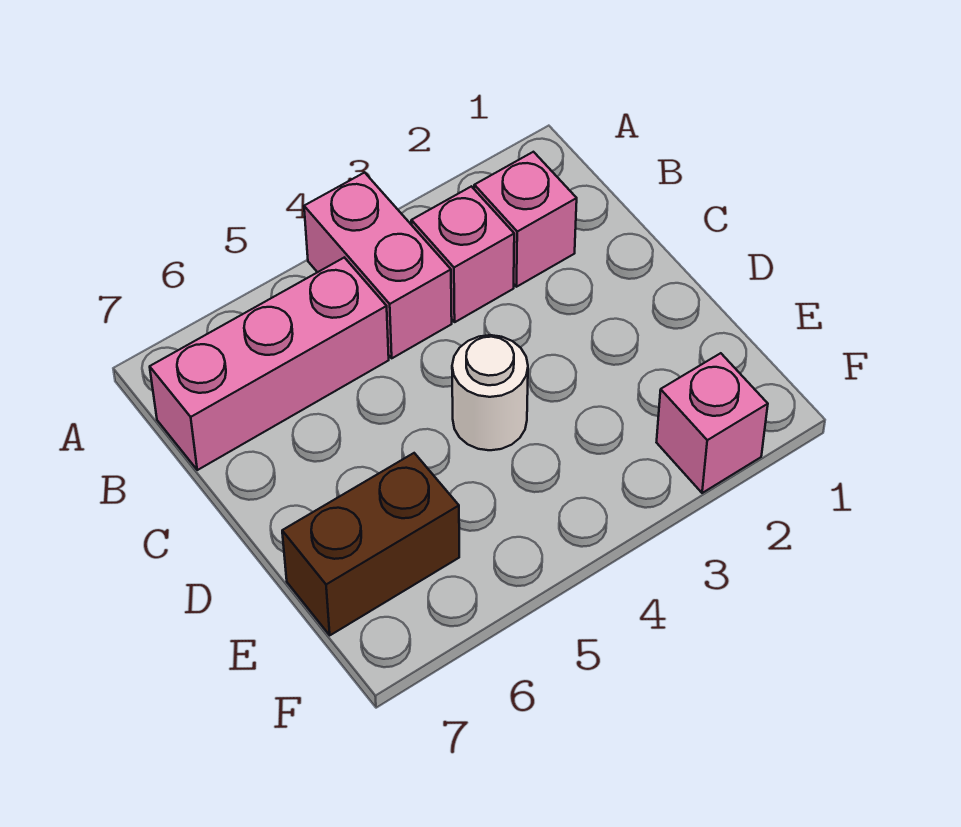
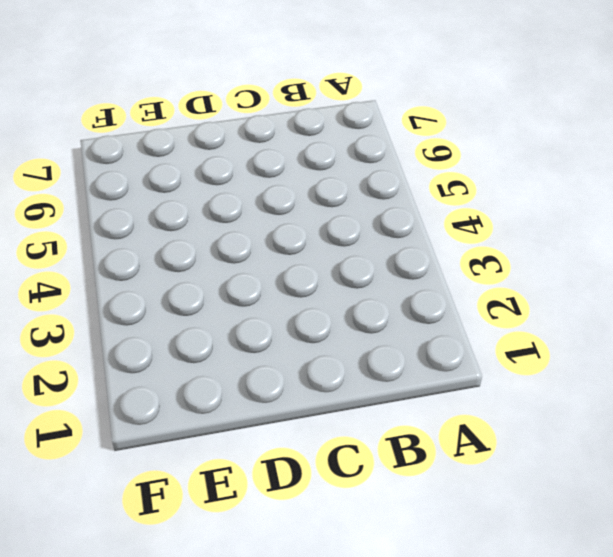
none -> pink 1x2 brick [304,173,452,358]
none -> pink 1x1 brick [474,152,577,287]

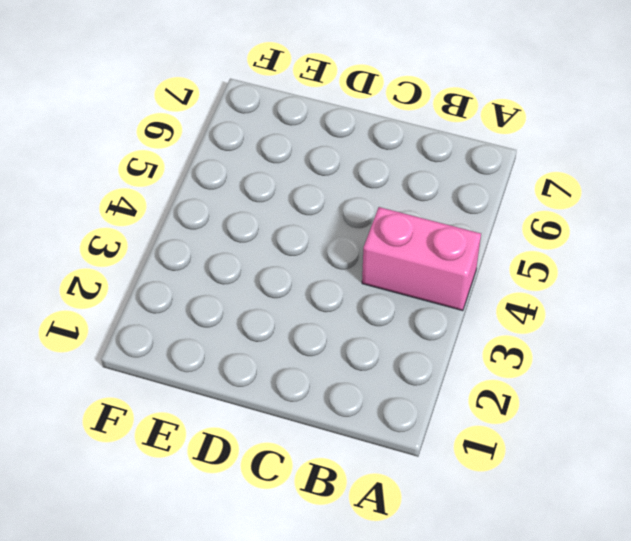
none -> pink 1x1 brick [474,152,577,287]
none -> pink 1x1 brick [411,186,514,322]

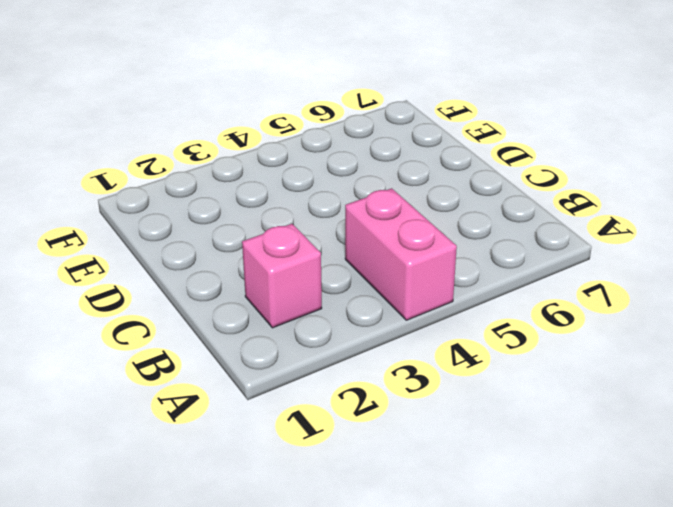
none -> pink 1x1 brick [411,186,514,322]
none -> pink 1x3 brick [150,258,389,470]

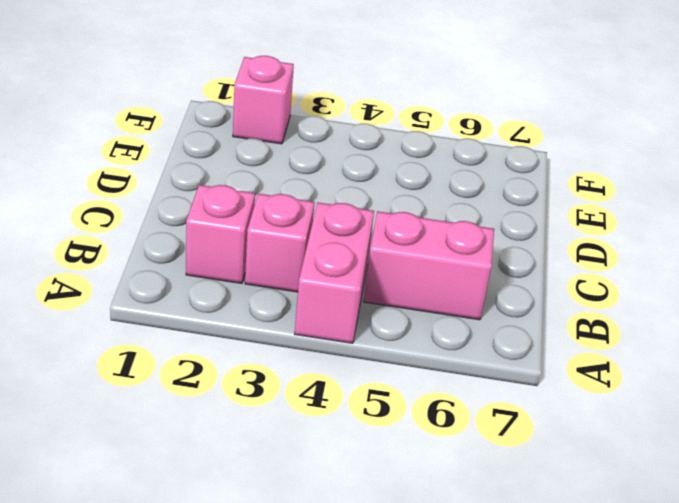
pink 1x2 brick [364,211,494,320] -> pink 1x3 brick [150,258,389,470]
none -> white 1x1 round brick [452,335,528,450]
none -> brown 1x2 brick [282,453,459,635]

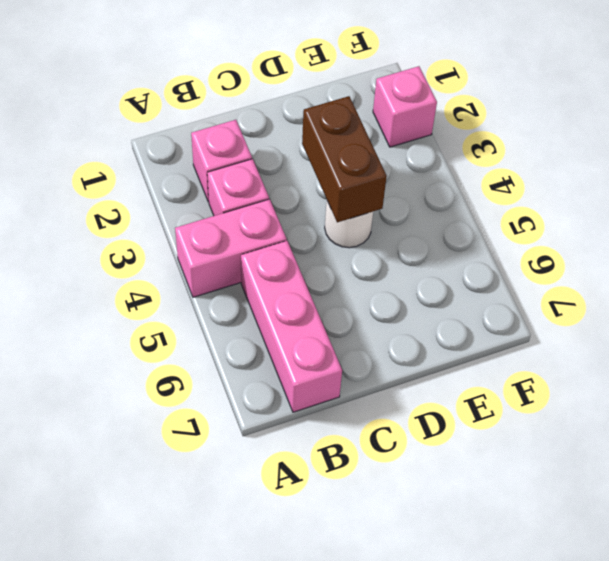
brown 1x2 brick [302,96,387,222] -> brown 1x2 brick moved to [282,453,459,635]

